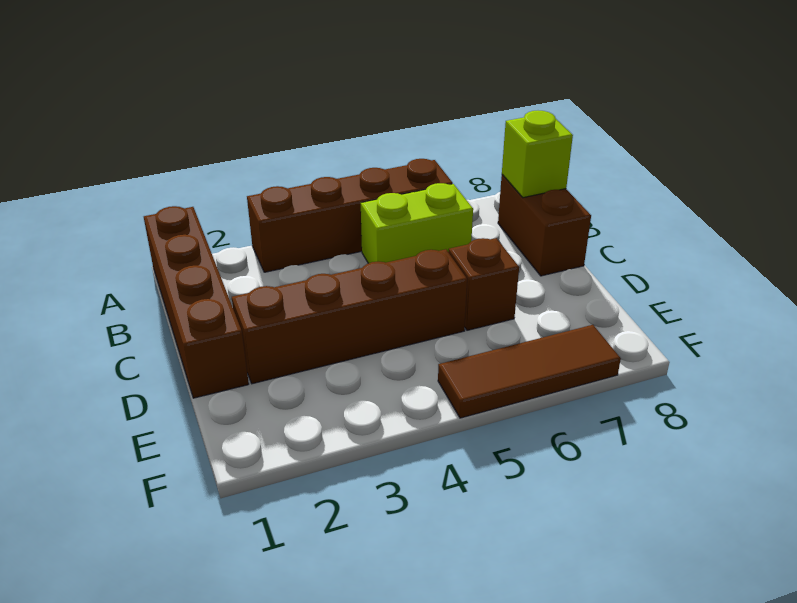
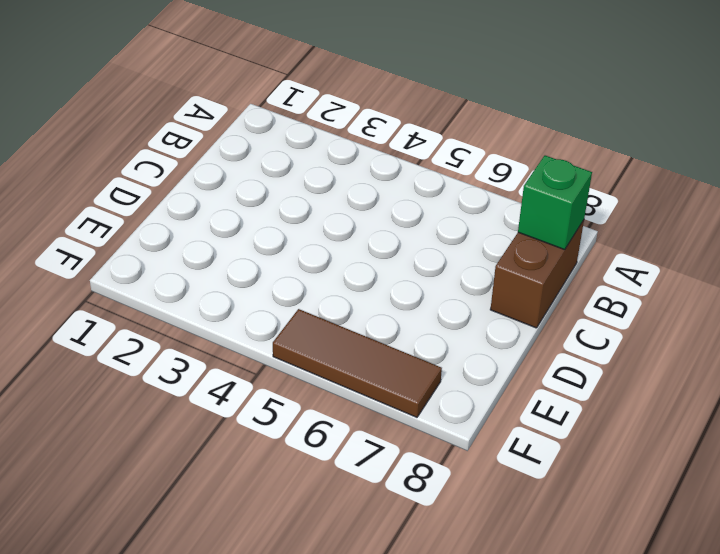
green 1x1 brick [518,155,592,250] -> lime 1x1 brick [502,111,573,198]
none -> brown 1x4 brick [144,206,249,398]
none -> brown 1x4 brick [247,159,453,272]

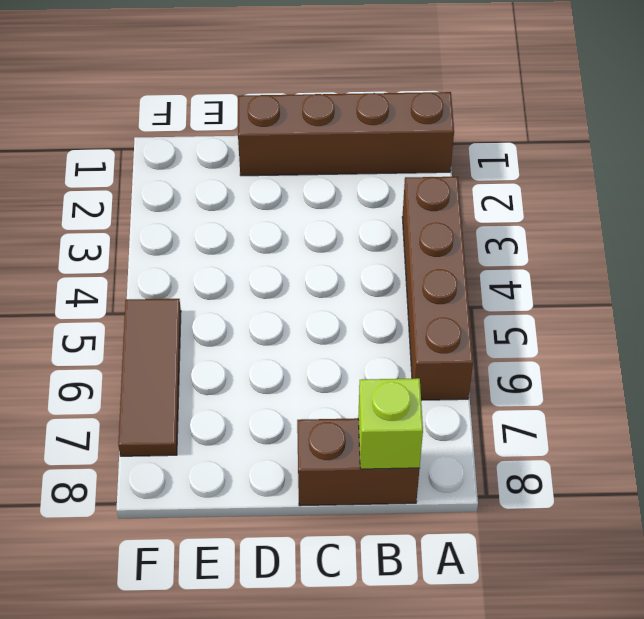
none -> lime 1x2 brick [361,183,473,263]
none -> brown 1x4 brick [232,249,467,384]

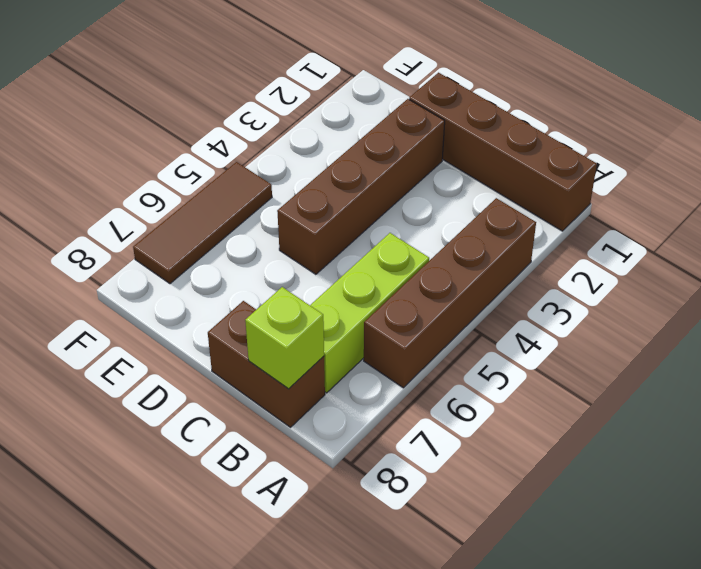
lime 1x3 brick [310,233,429,393] -> lime 1x2 brick [361,183,473,263]
none -> brown 1x1 brick [449,238,519,330]

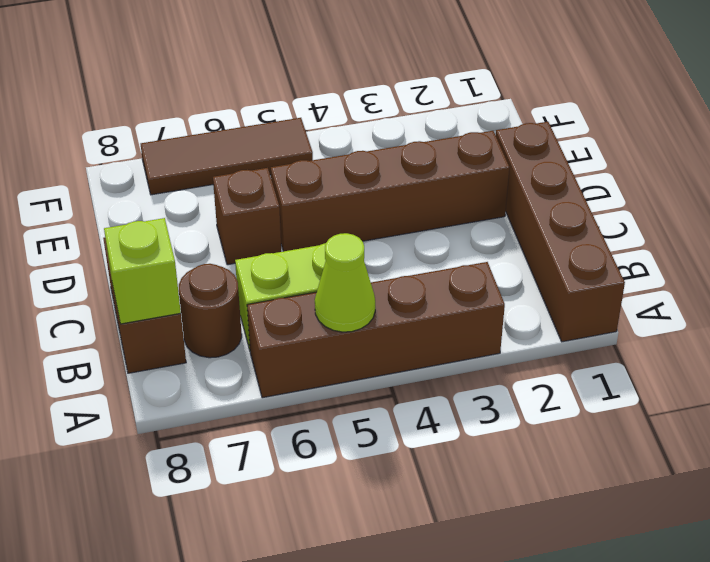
lime 1x1 cone [315,233,375,332] -> none
brown 1x1 round brick [179,264,242,358] -> none

